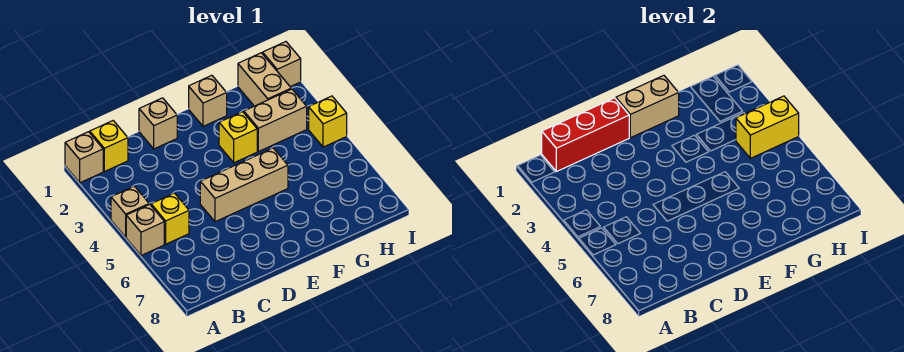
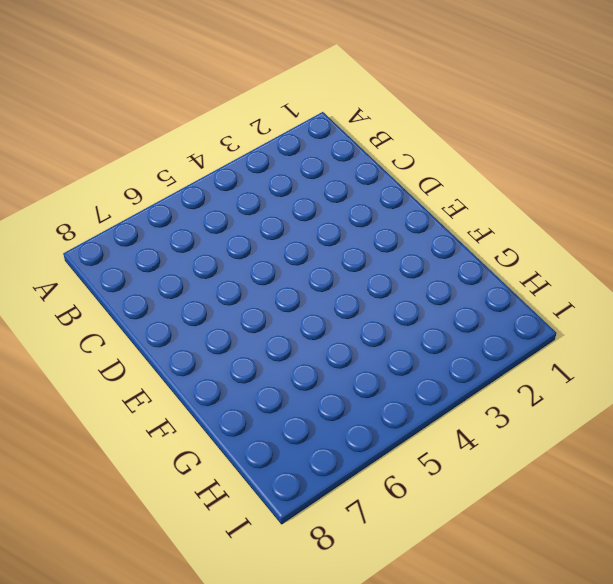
none -> tan 1x1 brick [65,132,103,183]
none -> tan 1x1 brick [111,186,149,237]
none -> tan 1x1 brick [126,204,164,255]

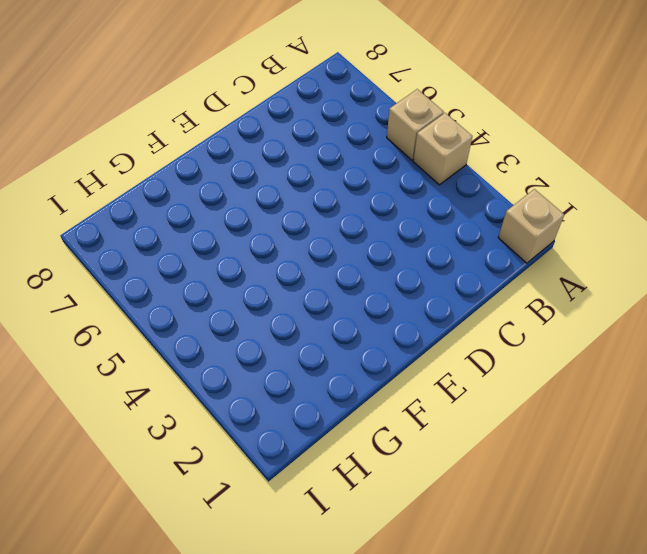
none -> yellow 1x1 brick [90,121,128,172]
none -> yellow 1x1 brick [151,193,189,244]
none -> tan 1x1 brick [139,98,177,149]

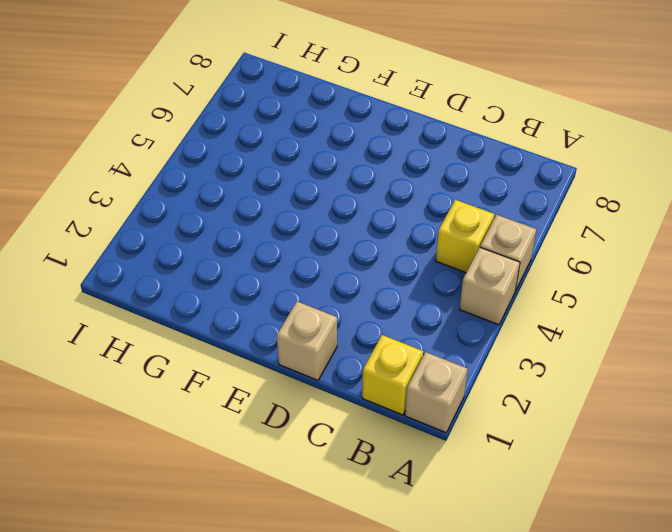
none -> tan 1x3 brick [200,148,288,222]
none -> tan 1x1 brick [189,75,227,126]
none -> yellow 1x1 brick [219,112,257,163]

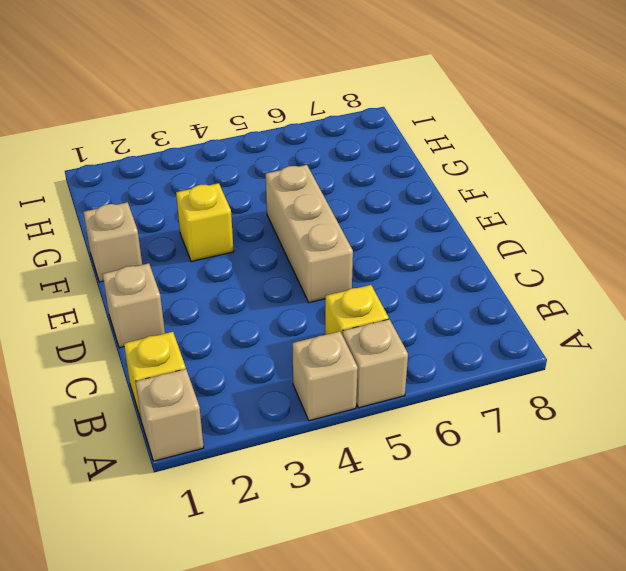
none -> tan 1x2 brick [244,89,307,151]
none -> tan 1x2 brick [238,53,291,106]
none -> tan 1x1 brick [263,42,301,87]

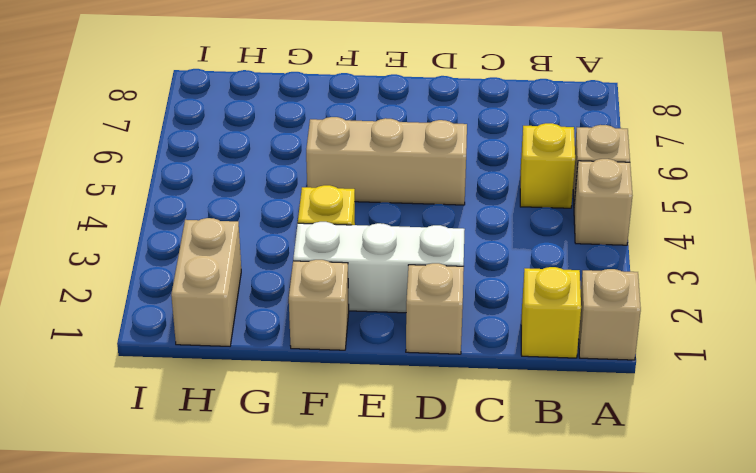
white 1x3 brick [293,222,465,313] -> none
none -> tan 1x2 brick [244,89,307,151]
none -> tan 1x1 brick [263,42,301,87]
none -> yellow 1x1 brick [309,96,347,147]

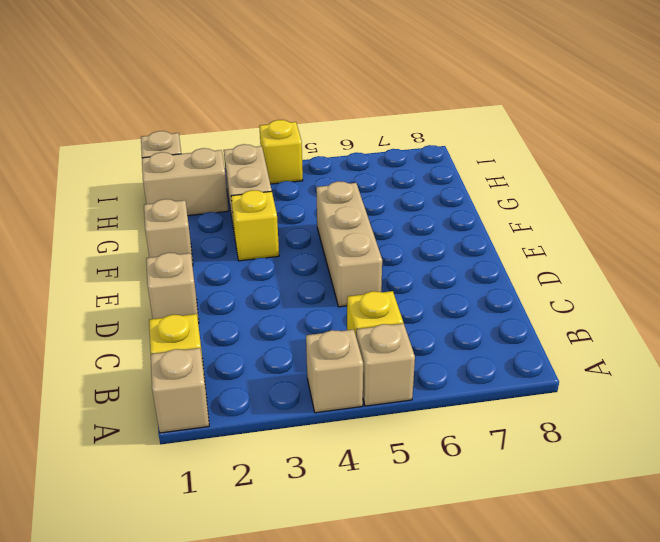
none -> red 1x3 brick [542,98,629,172]
none -> tan 1x2 brick [616,75,679,138]
none -> yellow 1x2 brick [736,96,799,158]

